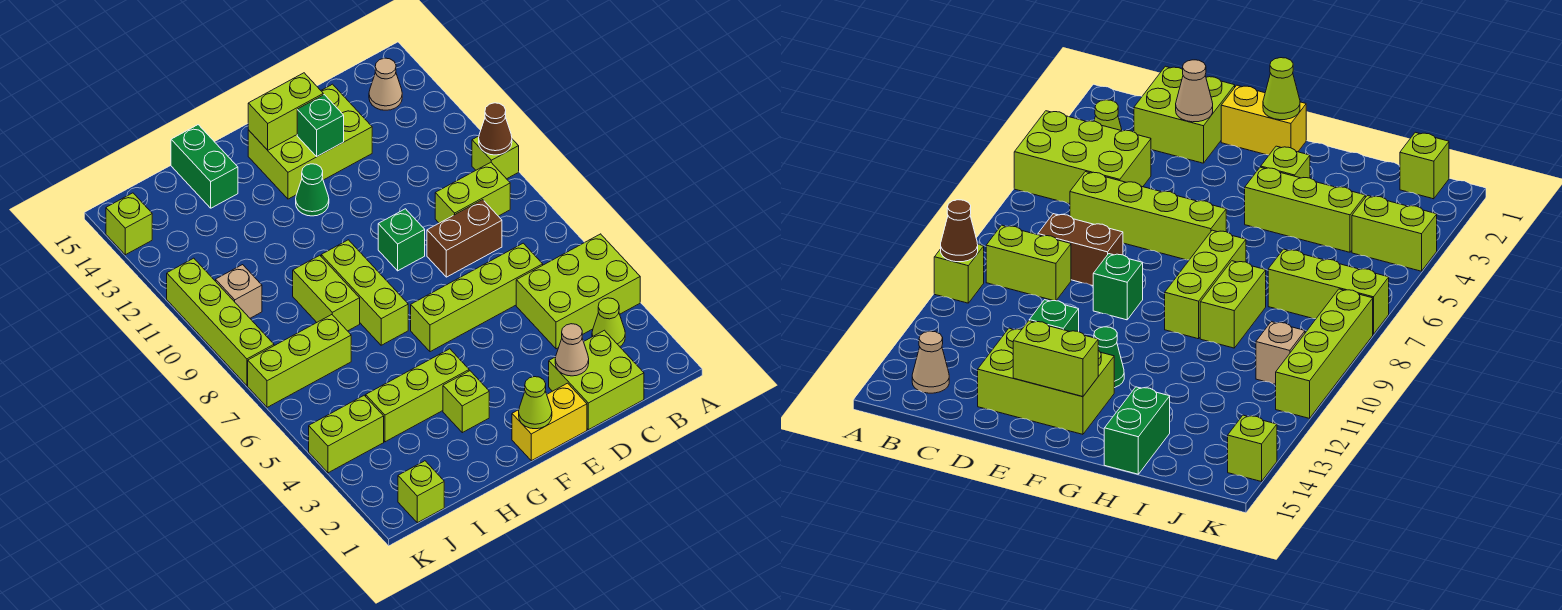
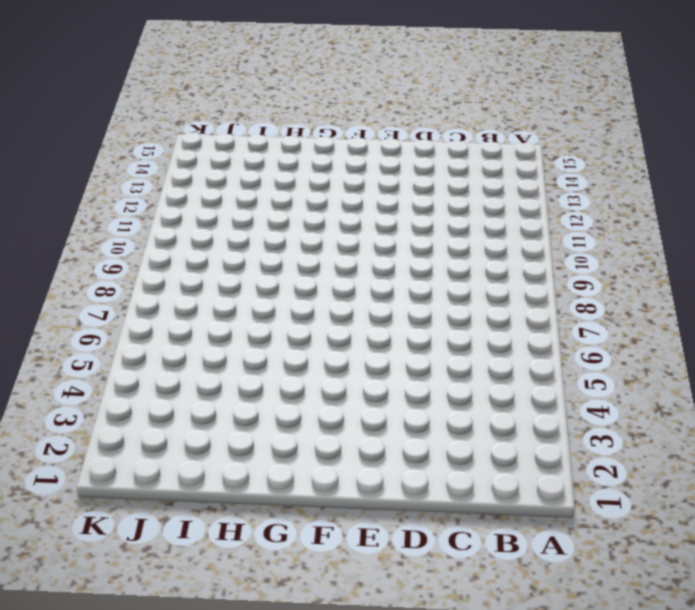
none -> lime 2x3 brick [516,234,640,349]
none -> lime 1x1 brick [472,136,519,179]
none -> lime 1x1 cone [592,298,625,347]

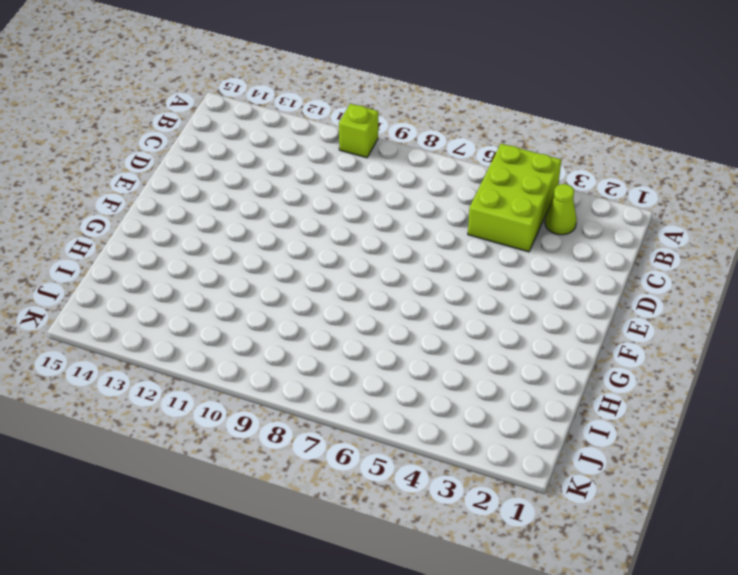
none -> lime 1x2 brick [435,162,510,223]
none -> tan 1x1 cone [369,58,402,110]
none -> lime 2x2 brick [549,330,644,430]

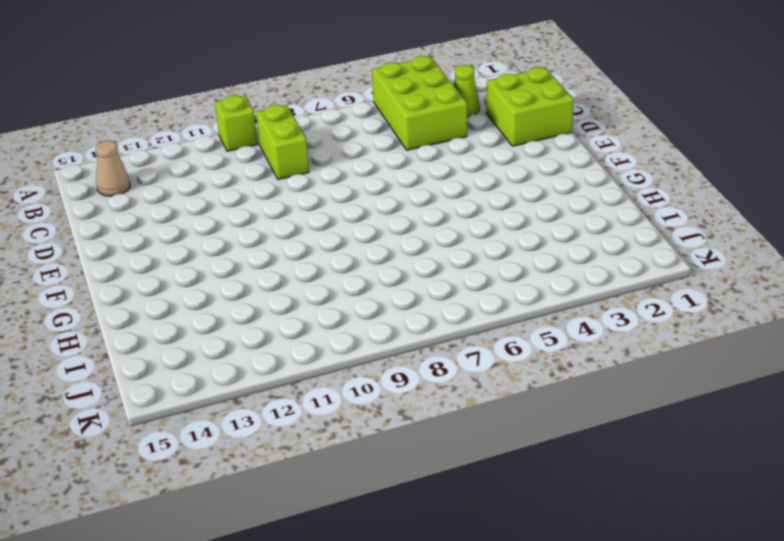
none -> lime 1x4 brick [411,243,543,352]
none -> brown 1x2 brick [427,200,502,277]
none -> lime 2x3 brick [248,84,372,199]

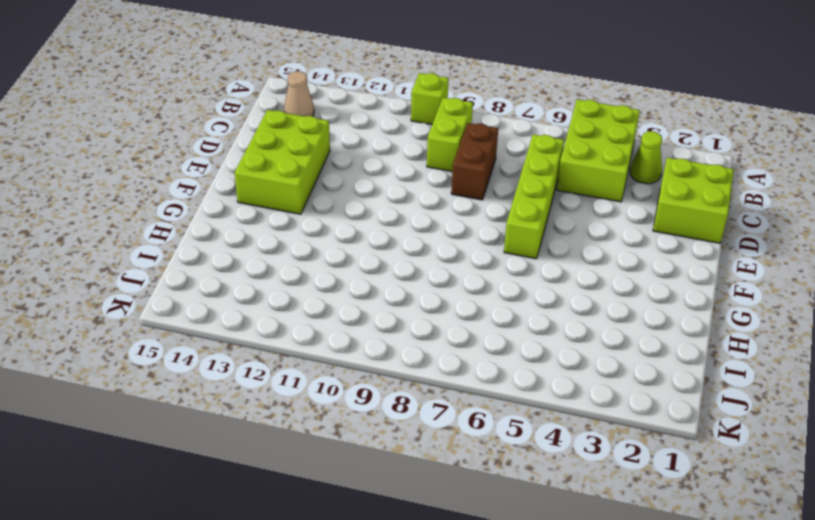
none -> yellow 1x2 brick [512,383,587,461]
none -> green 1x1 brick [378,209,425,271]
none -> green 1x1 cone [296,164,329,216]

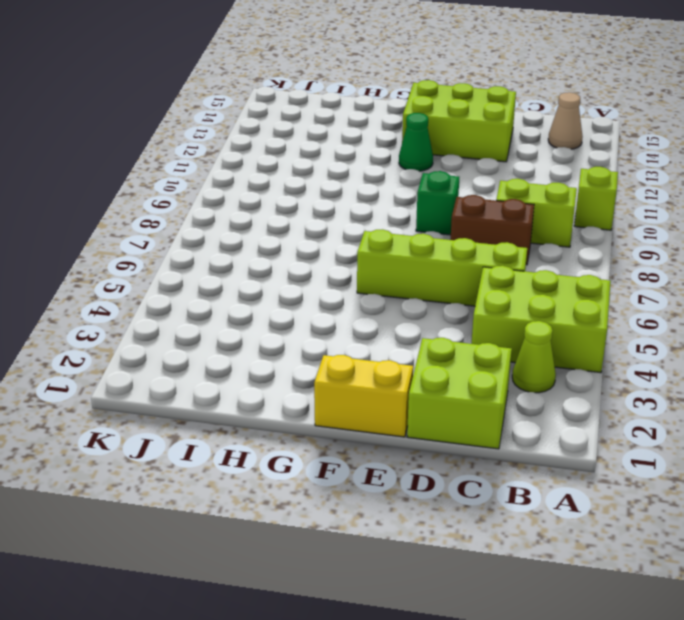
none -> lime 1x1 brick [443,371,489,433]
none -> lime 1x3 brick [366,349,469,442]
none -> lime 1x3 brick [321,240,408,345]

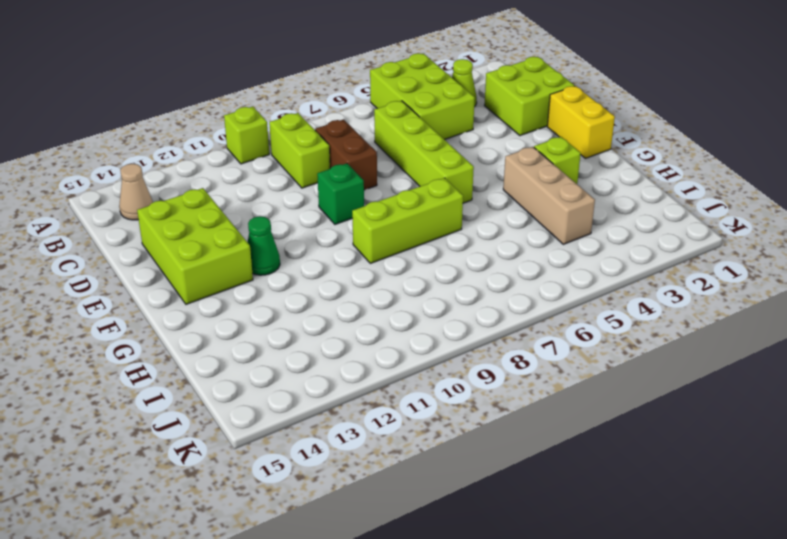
tan 1x3 brick [503,147,595,244] -> lime 1x3 brick [366,349,469,442]
none -> lime 1x2 brick [293,255,360,331]
none -> green 1x2 brick [171,125,238,208]
none -> lime 1x3 brick [248,315,351,407]

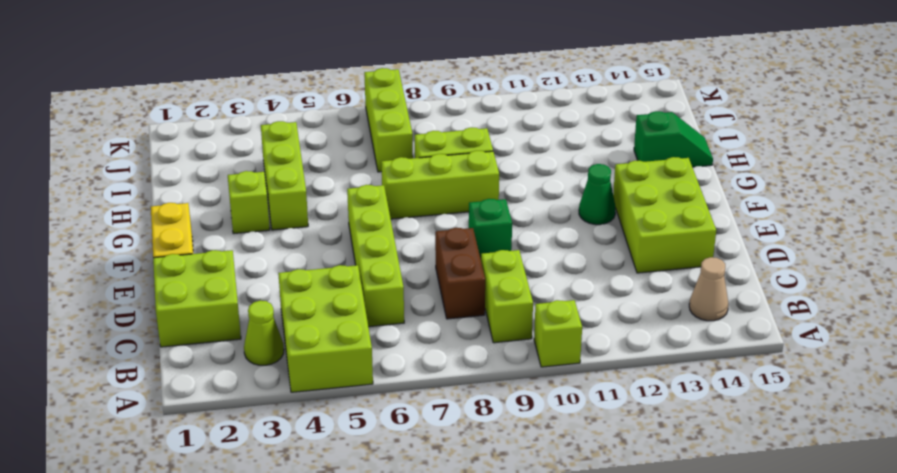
green 1x2 slope [634,111,713,167] -> green 1x2 brick [171,125,238,208]
none -> lime 1x1 brick [398,461,444,523]
none -> lime 1x2 brick [309,395,384,473]
none -> tan 1x1 brick [216,265,262,318]

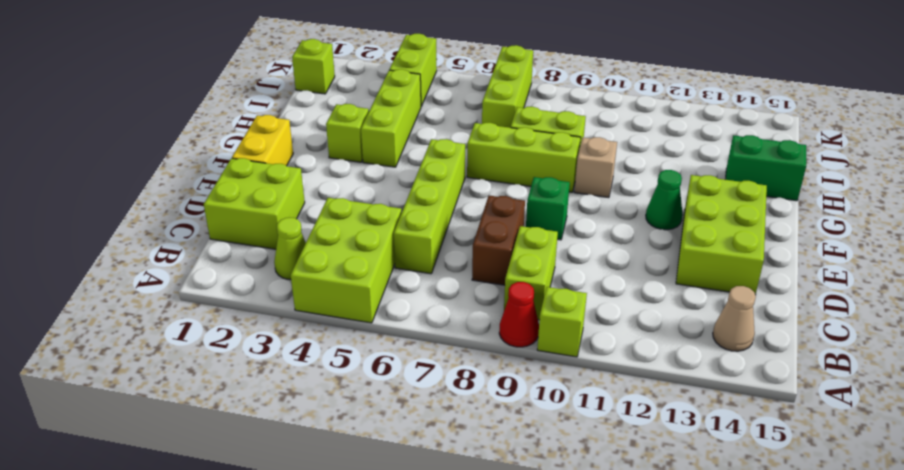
red 1x1 cone [499,282,539,347] -> none
tan 1x1 brick [574,137,617,198] -> tan 1x1 brick moved to [216,265,262,318]
none -> lime 1x4 brick [167,258,274,385]
none -> lime 1x1 brick [106,193,152,255]
none -> brown 1x1 cone [479,103,512,155]

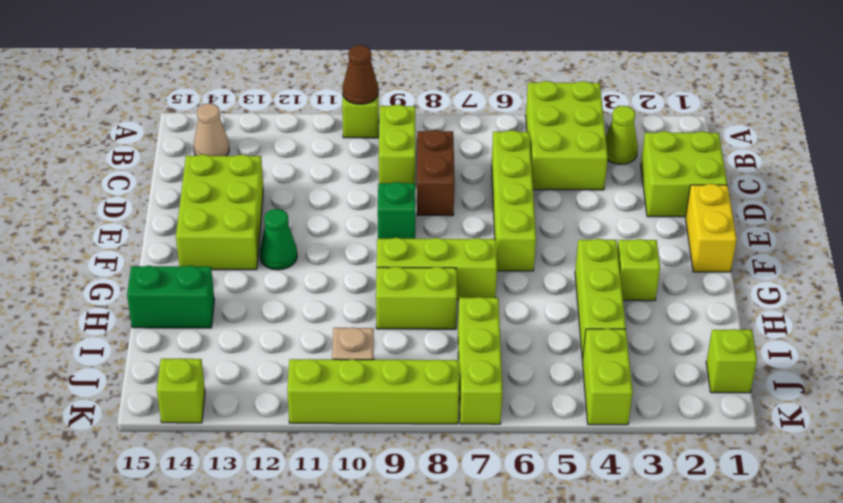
none -> tan 1x1 cone [555,324,589,376]
none -> green 1x1 brick [297,95,344,156]
none -> lime 1x2 brick [248,73,323,150]

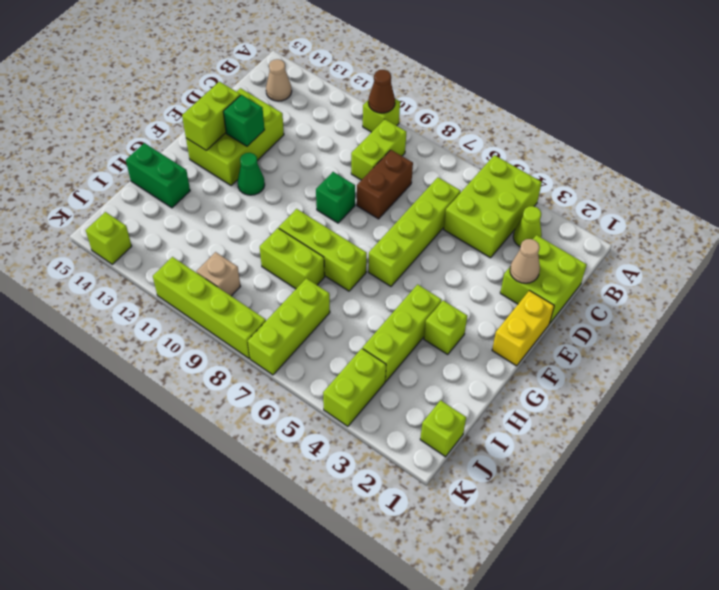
none -> lime 1x1 cone [519,377,552,429]

